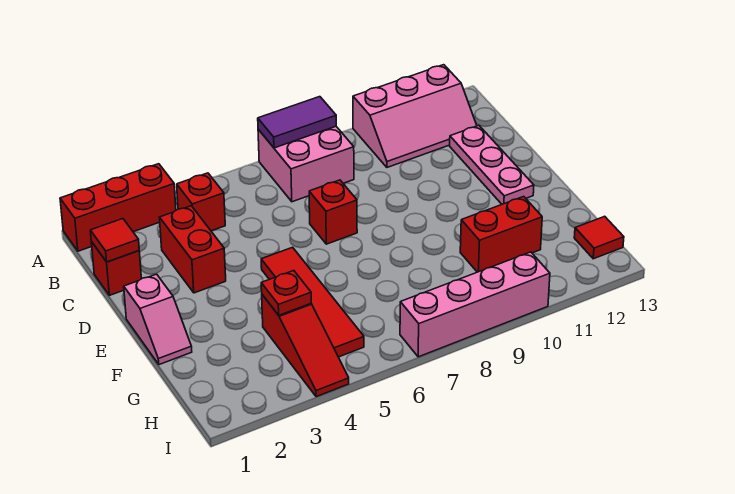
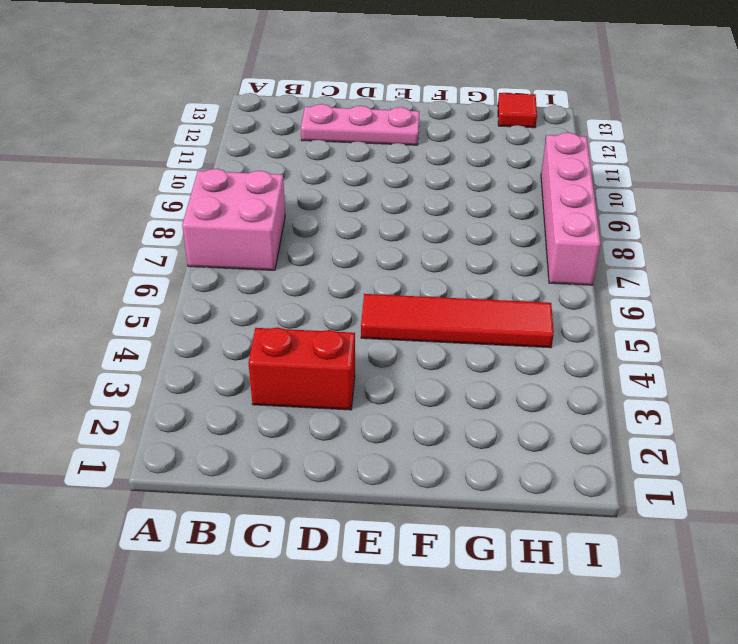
none -> red 1x3 brick [60,164,176,251]
none -> pink 2x3 slope [353,65,477,167]
none -> red 1x1 brick [177,173,225,231]

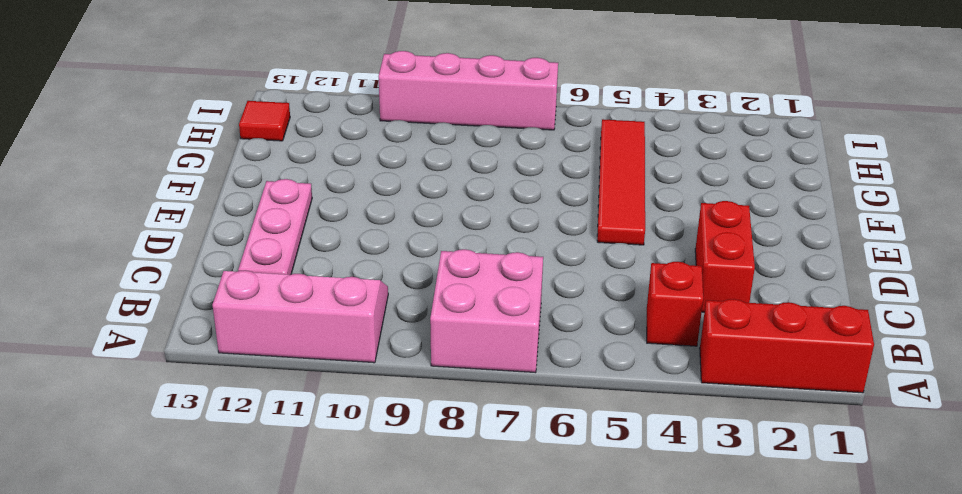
none -> red 1x1 brick [91,242,141,295]
none -> red 1x1 brick [309,180,357,244]
none -> pink 1x2 slope [124,274,192,365]

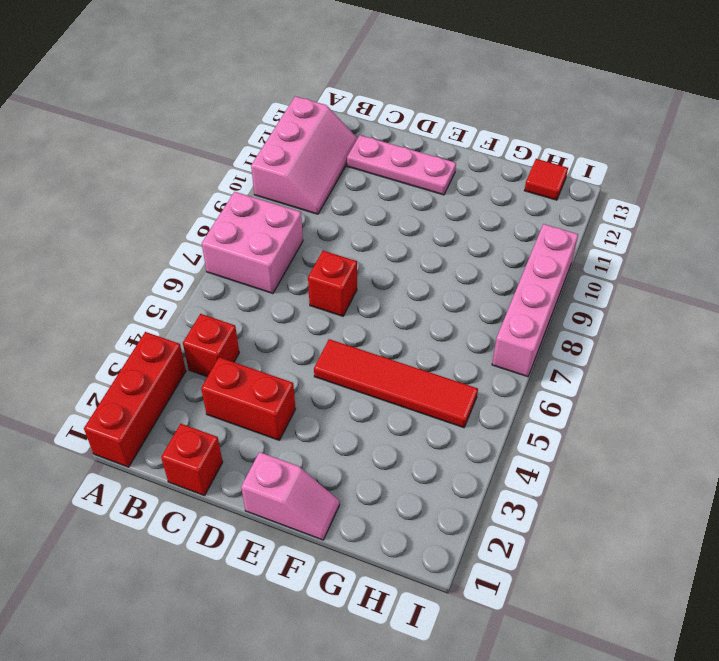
none -> red 1x3 slope [262,295,349,397]
none -> red 1x2 brick [460,196,542,272]
none -> purple 1x2 tile [258,97,336,148]

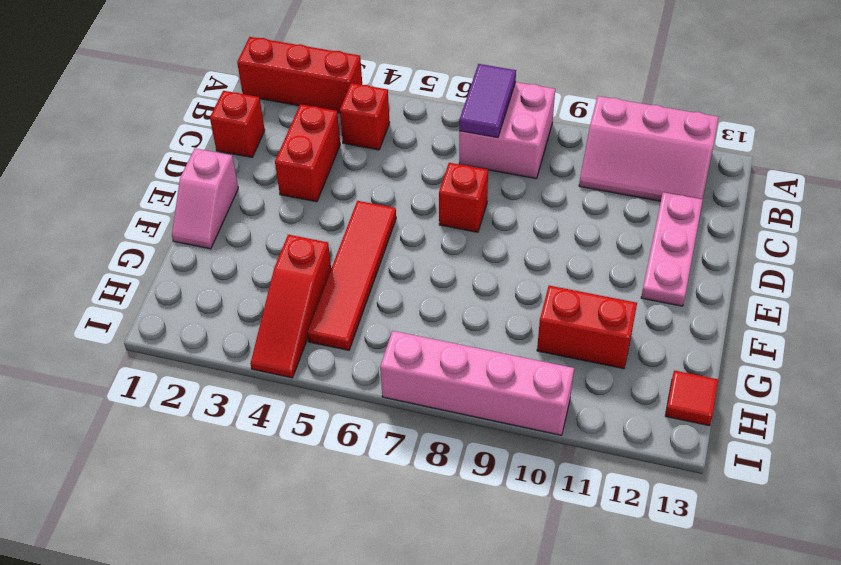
purple 1x2 tile [459,64,516,138] -> purple 1x2 tile turned to [258,97,336,148]
none -> red 1x1 tile [90,219,139,262]
none -> red 1x1 plate [261,271,311,315]

